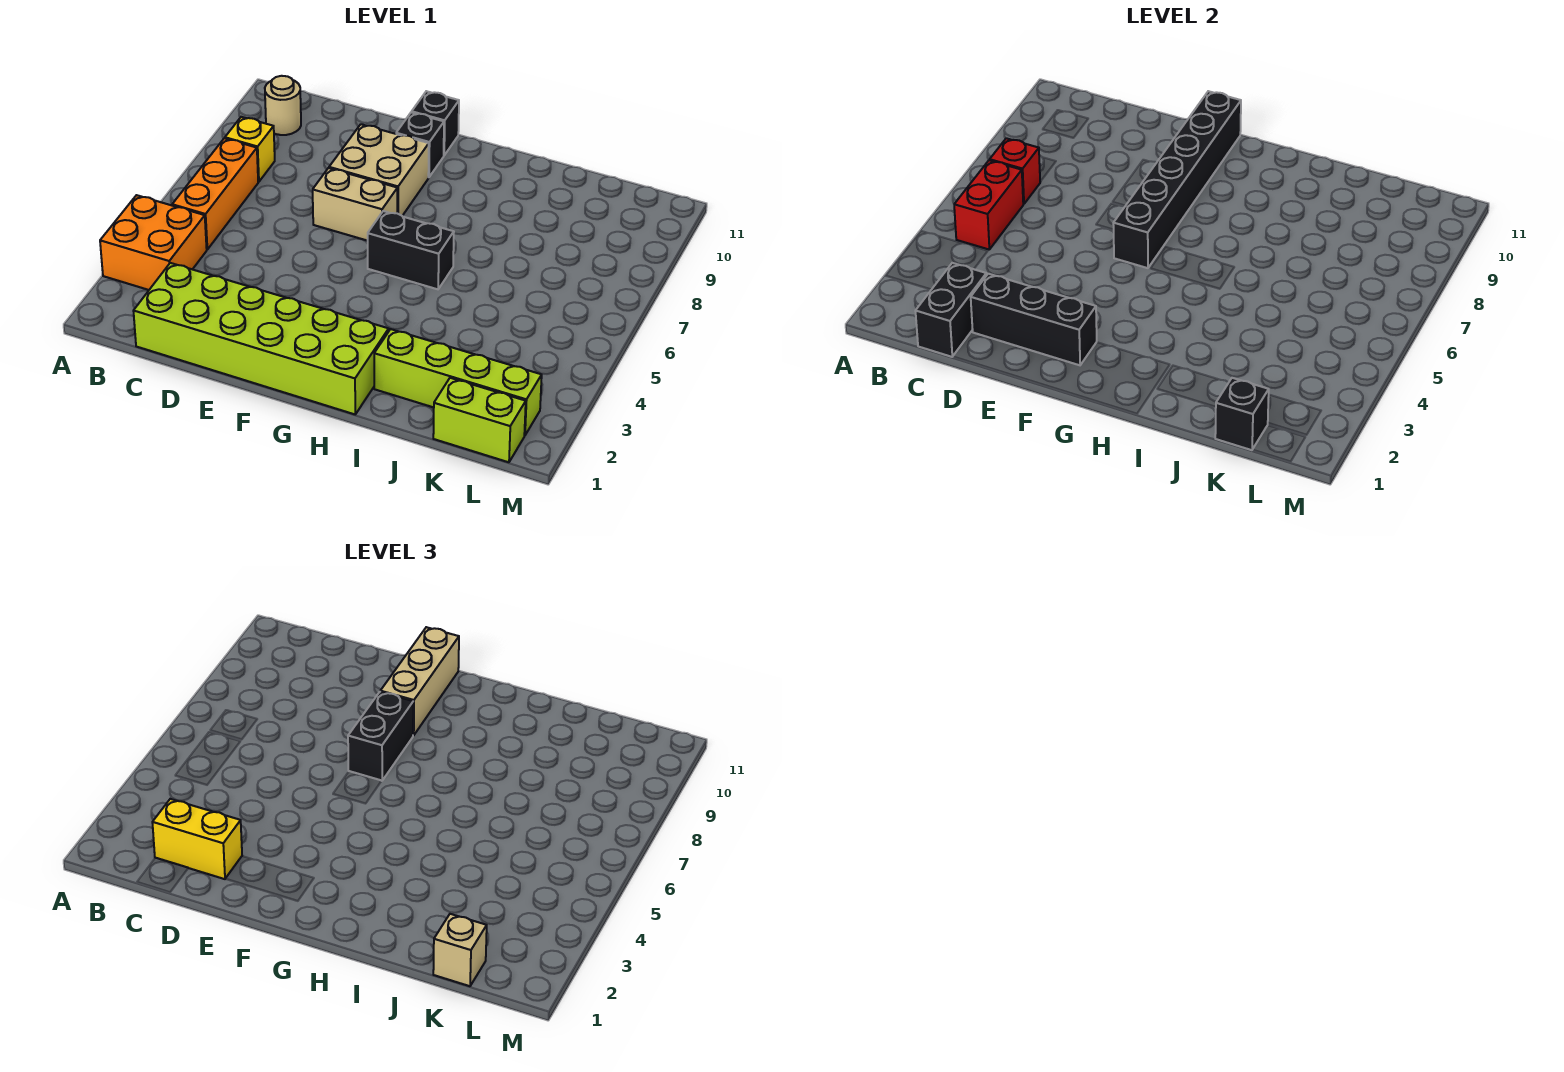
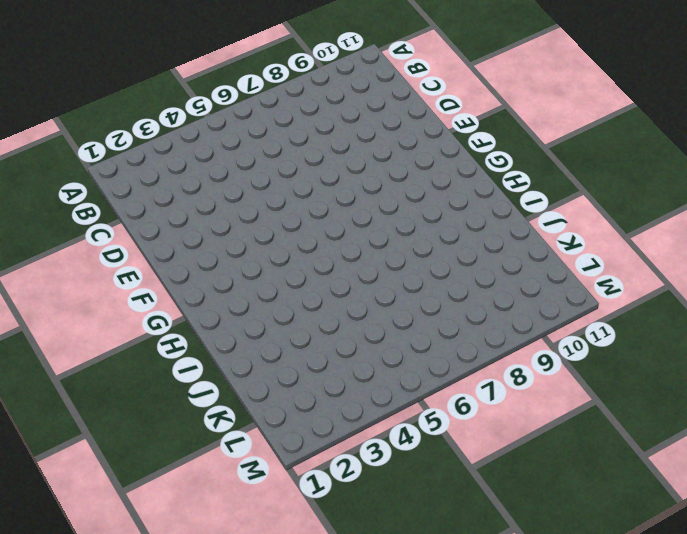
none -> orange 2x2 brick [100,195,207,290]
none -> orange 1x3 brick [172,138,258,249]
none -> yellow 1x1 brick [225,117,275,182]

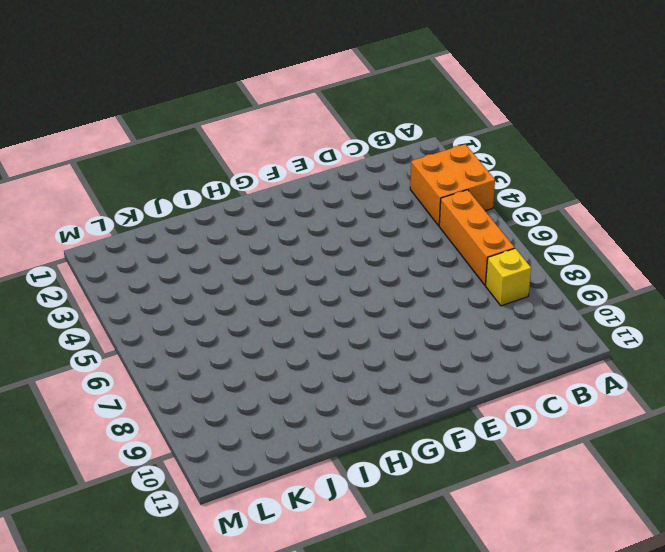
none -> tan 1x1 round brick [265,76,301,135]
none -> lime 2x6 brick [134,263,389,414]
none -> tan 1x2 brick [313,168,397,241]

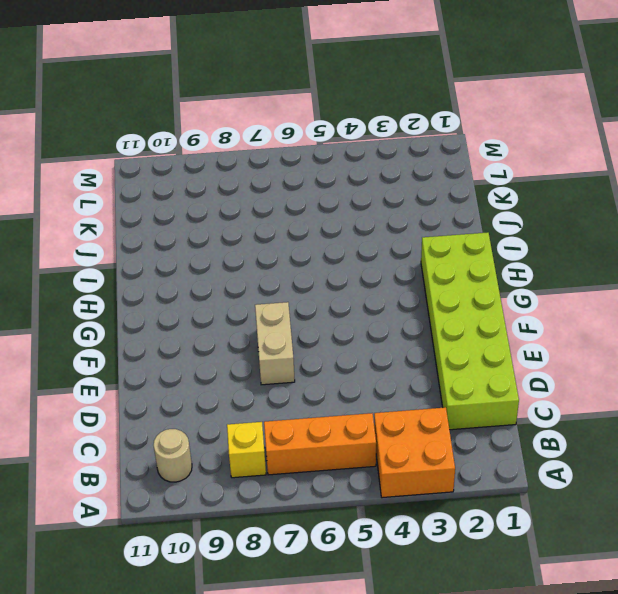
none -> tan 2x2 brick [329,124,429,216]
none -> black 1x1 brick [396,112,444,177]
none -> black 1x1 brick [412,91,459,155]

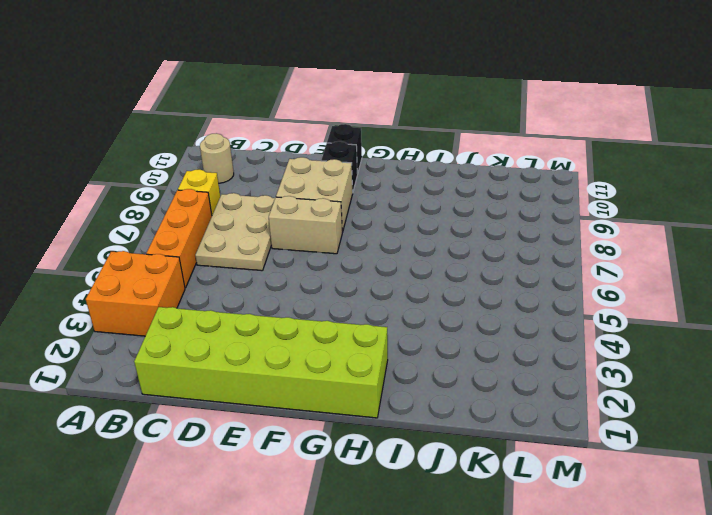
tan 2x3 plate [195,193,275,271] -> none
none -> black 1x2 brick [368,211,454,289]
none -> lime 1x4 brick [374,329,542,435]
none -> lime 1x2 brick [433,378,526,462]

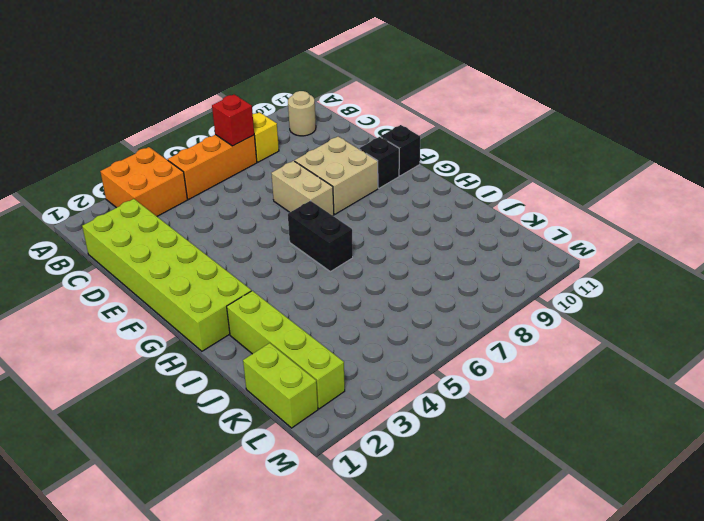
none -> red 1x2 brick [954,160,1023,249]
none -> black 1x2 brick [916,263,987,357]
none -> black 1x3 brick [971,274,1097,365]

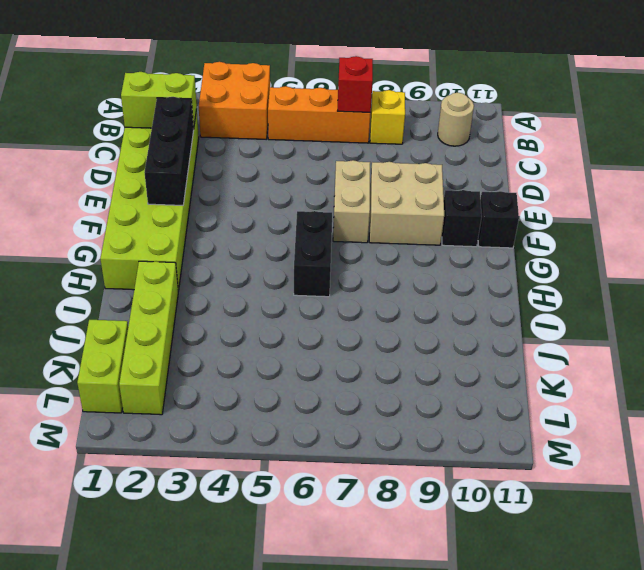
lime 1x2 brick [121,72,197,129] -> black 1x2 brick [916,263,987,357]
none -> red 1x2 brick [954,160,1023,249]
none -> black 1x6 brick [1113,91,1241,268]
none -> black 1x1 brick [1215,378,1269,450]

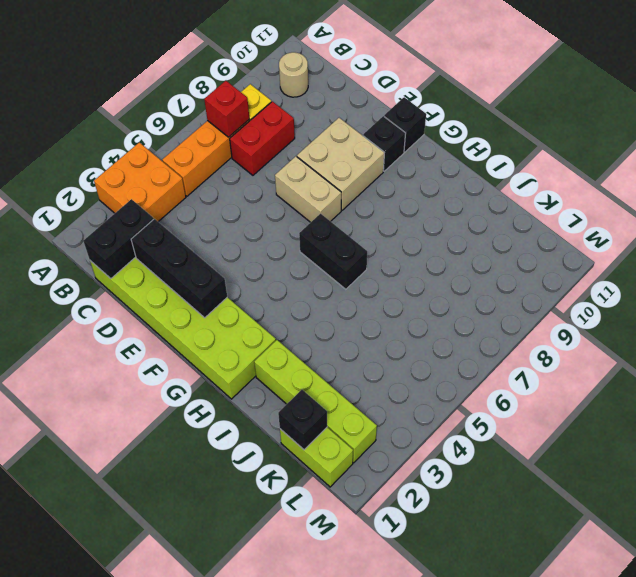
red 1x2 brick [230,101,295,175] -> red 1x2 brick moved to [954,160,1023,249]
none -> black 1x6 brick [1113,91,1241,268]
none -> yellow 1x2 brick [152,799,242,879]
none -> black 1x2 brick [348,692,413,781]

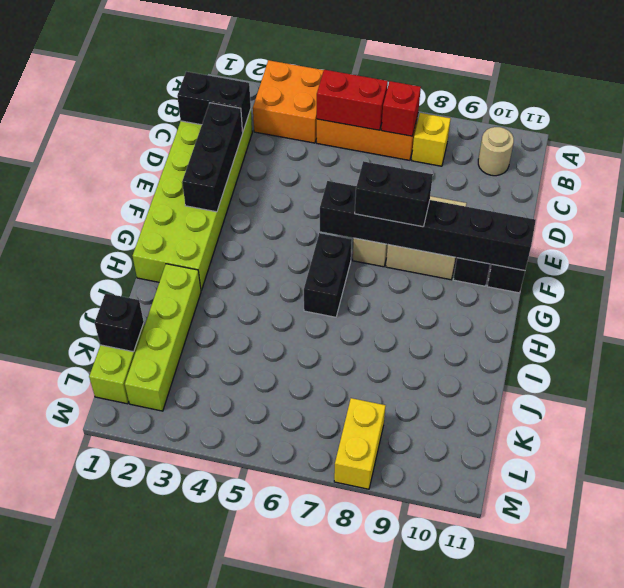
yellow 1x2 brick [334,398,386,489] -> yellow 1x2 brick moved to [152,799,242,879]
none -> tan 1x3 brick [380,627,459,735]
none -> tan 1x1 brick [433,914,487,986]

